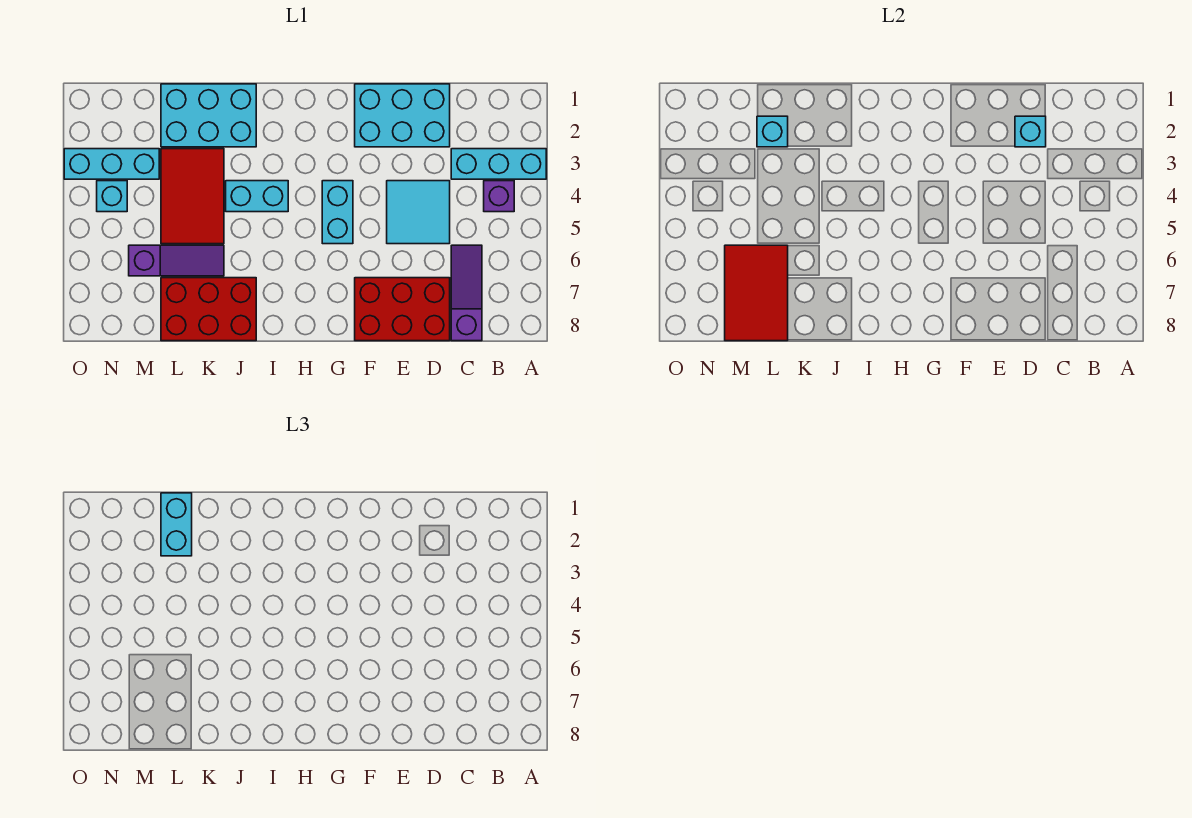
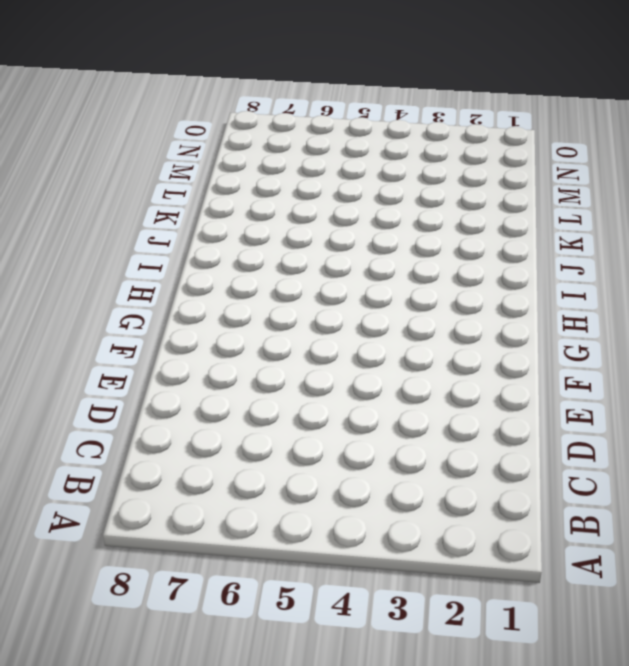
none -> cyan 1x3 brick [451,149,546,179]
none -> purple 1x1 brick [484,181,514,212]
none -> purple 1x3 slope [451,245,482,341]

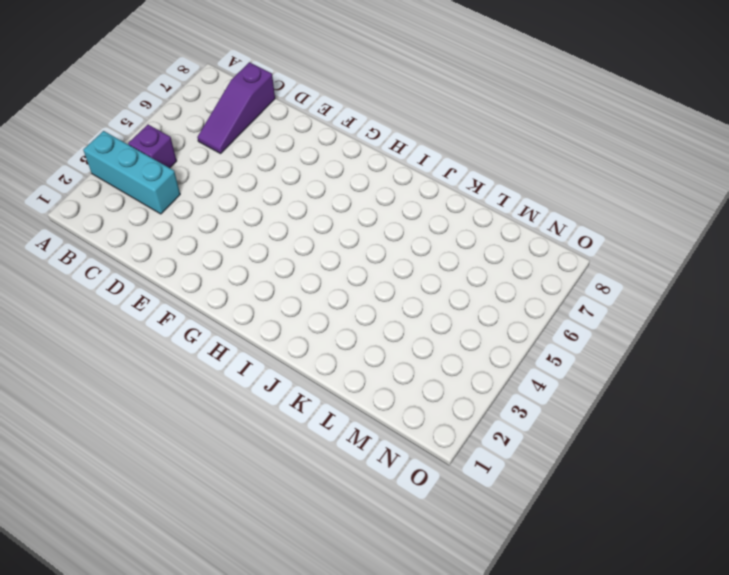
none -> cyan 2x3 brick [355,84,450,147]
none -> cyan 2x2 tile [387,181,450,244]
none -> red 2x3 brick [355,278,450,341]

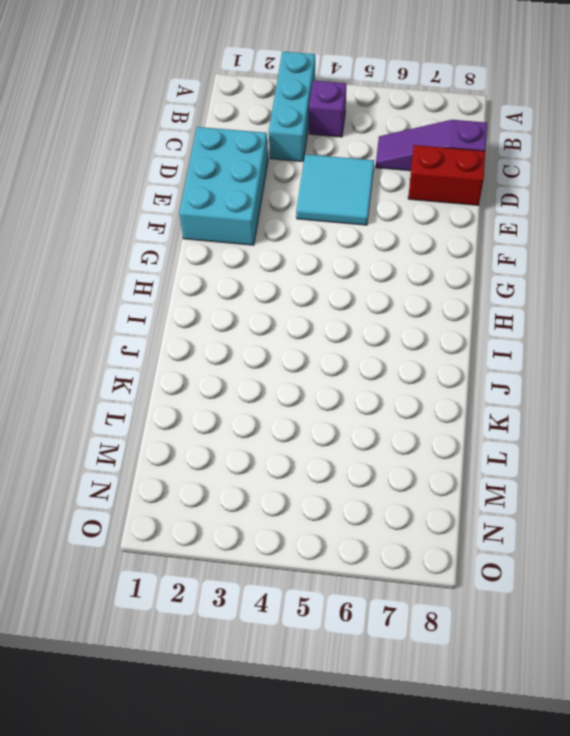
red 1x2 brick [408,145,485,205] -> red 2x3 brick [355,278,450,341]
none -> cyan 1x2 brick [322,181,353,244]
none -> cyan 1x2 brick [226,181,288,212]
none -> cyan 2x3 brick [161,84,256,147]

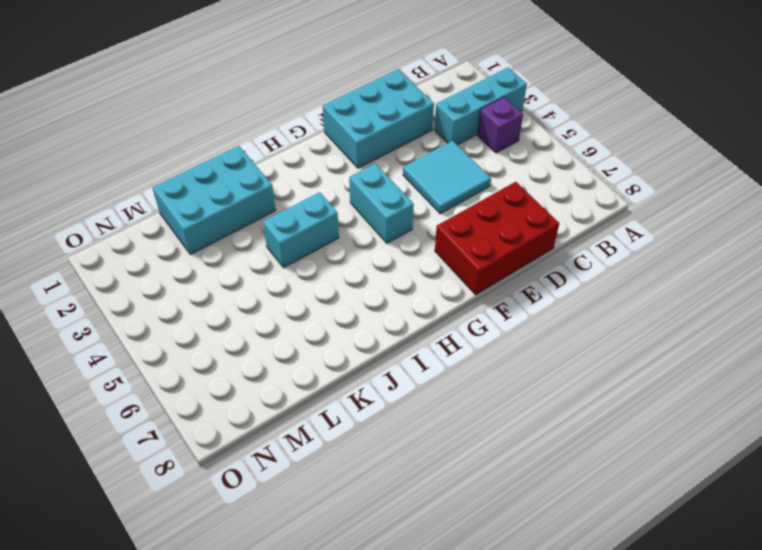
none -> purple 1x3 slope [451,245,482,341]
none -> red 2x3 brick [161,278,256,341]
none -> red 2x3 tile [161,149,224,244]

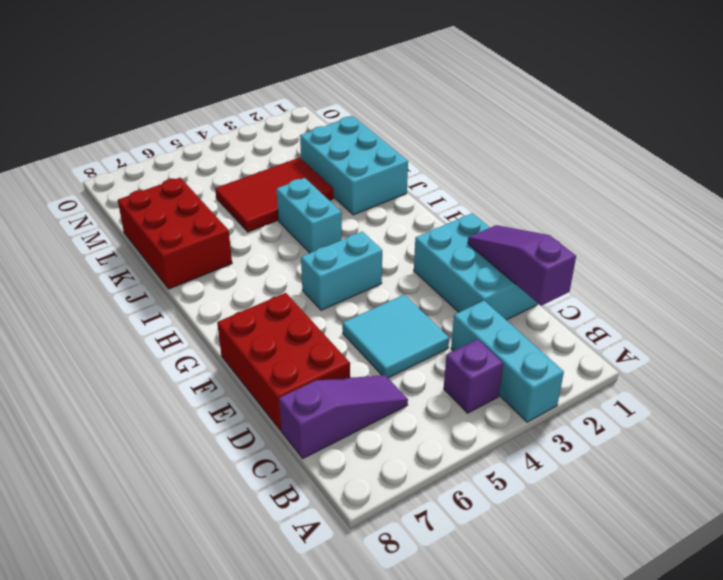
purple 1x3 slope [468,225,576,306] -> purple 1x3 slope turned to [129,245,224,276]
none -> cyan 1x3 brick [64,149,159,179]
none -> cyan 1x1 brick [97,181,127,212]
none -> cyan 1x1 brick [1015,116,1046,147]

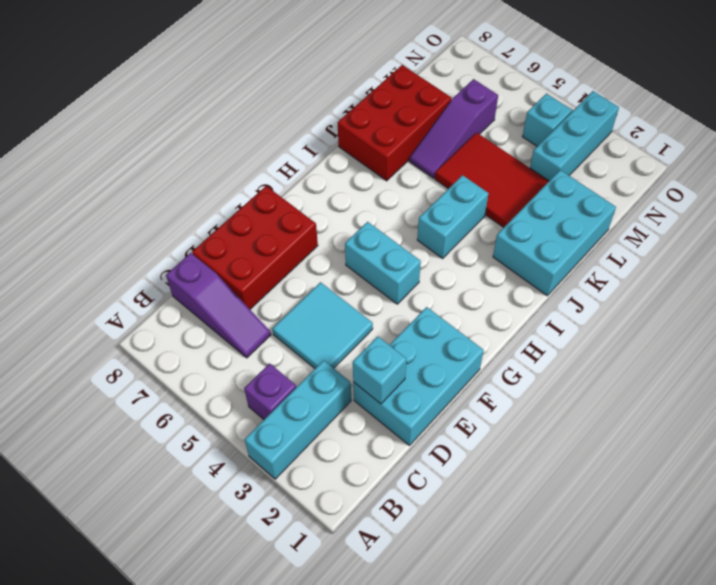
none -> cyan 1x1 brick [757,116,788,147]
none -> red 2x3 tile [725,245,788,341]
none -> cyan 1x2 brick [161,493,192,556]

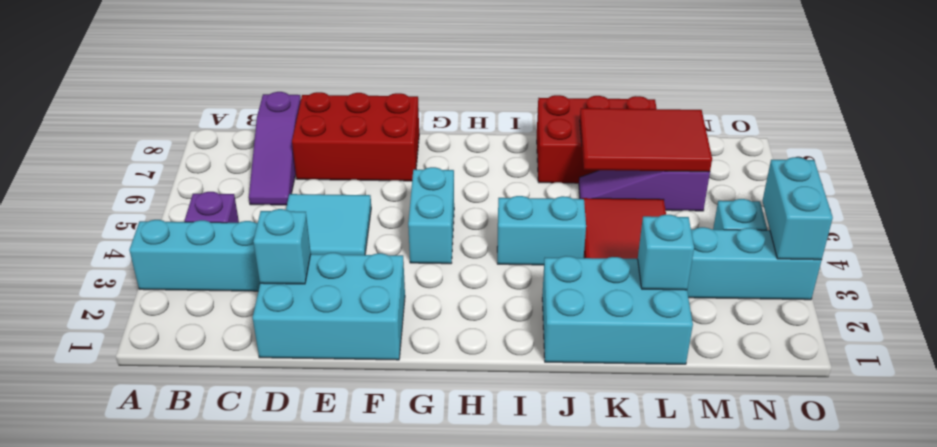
red 2x3 tile [580,108,712,172] -> red 2x3 tile turned to [725,245,788,341]
cyan 1x2 brick [762,157,833,260] -> cyan 1x2 brick moved to [161,493,192,556]

